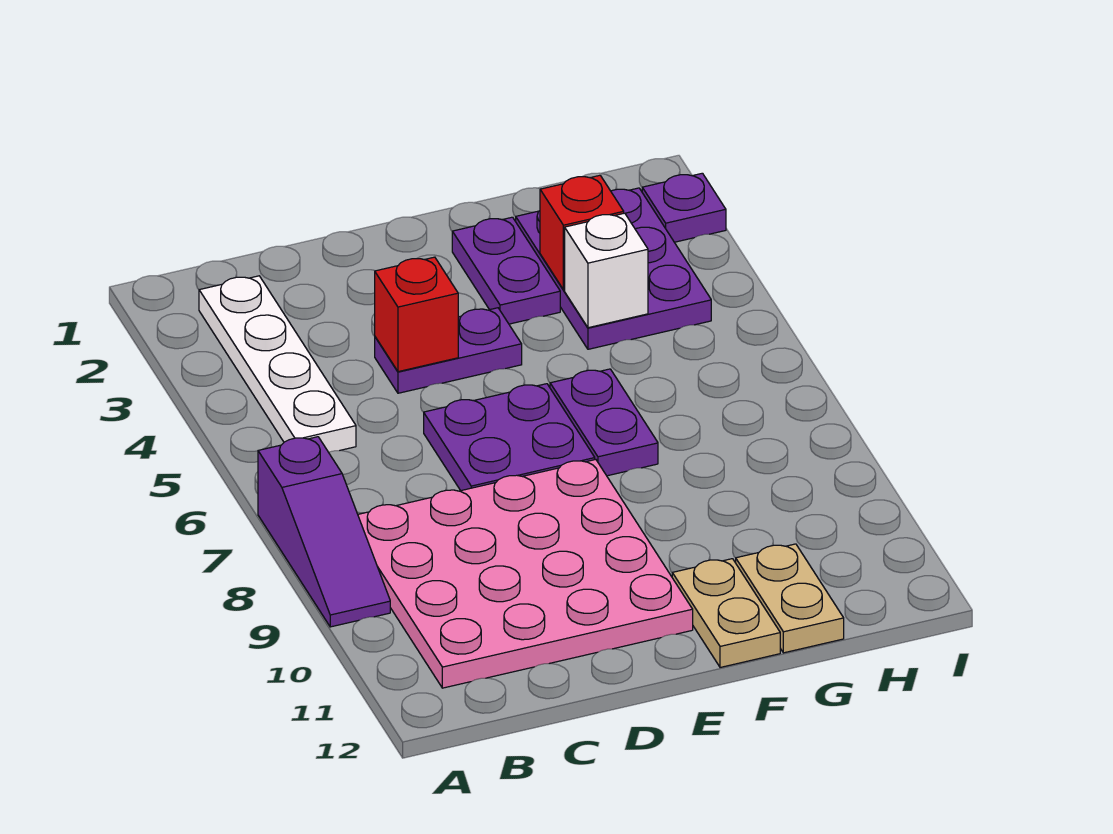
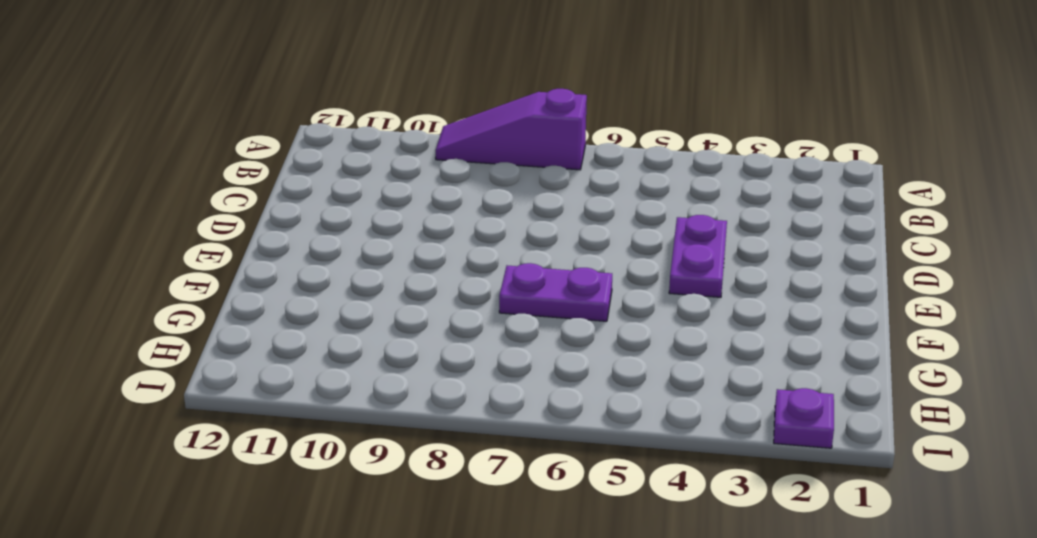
none -> white 1x4 plate [199,276,356,452]
none -> pink 4x4 plate [358,460,693,688]
none -> purple 2x2 plate [424,384,595,491]

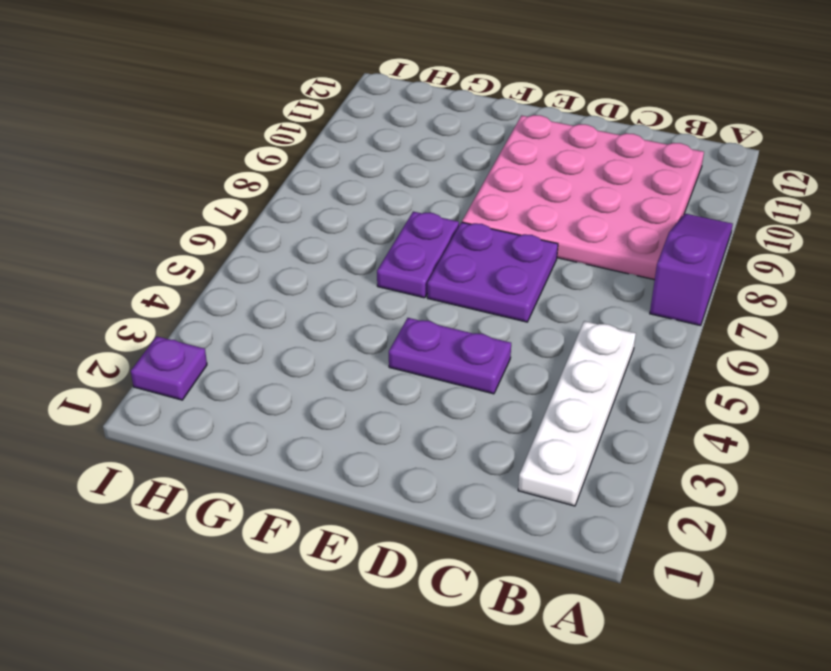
none -> purple 1x2 plate [452,217,560,324]
none -> tan 1x2 plate [672,559,780,667]
none -> purple 2x3 plate [516,188,711,349]

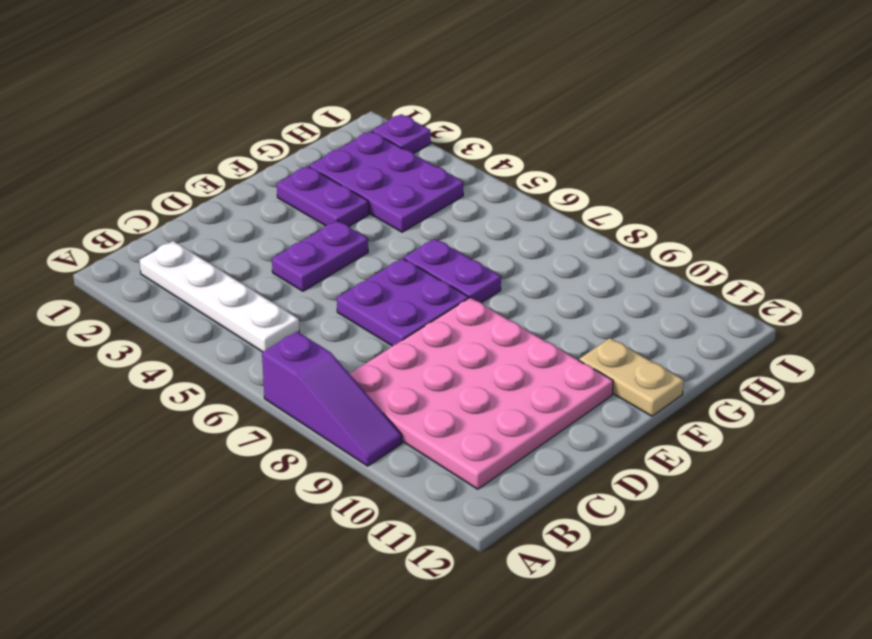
none -> tan 1x2 plate [736,544,844,653]
none -> red 1x1 brick [375,257,458,372]
none -> red 1x1 brick [540,175,624,290]

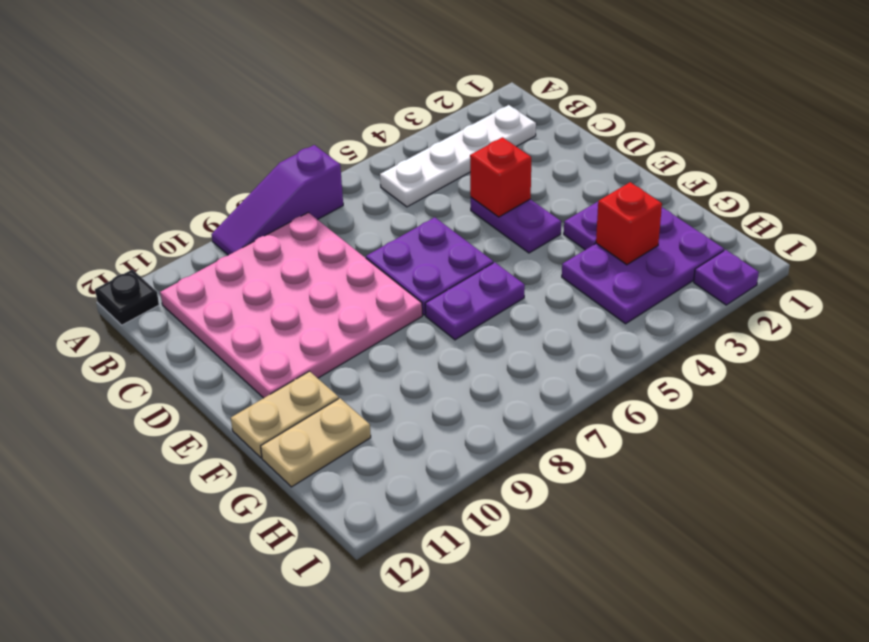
black 1x1 plate [95,269,159,325] -> none
none -> white 1x1 brick [565,213,648,328]

